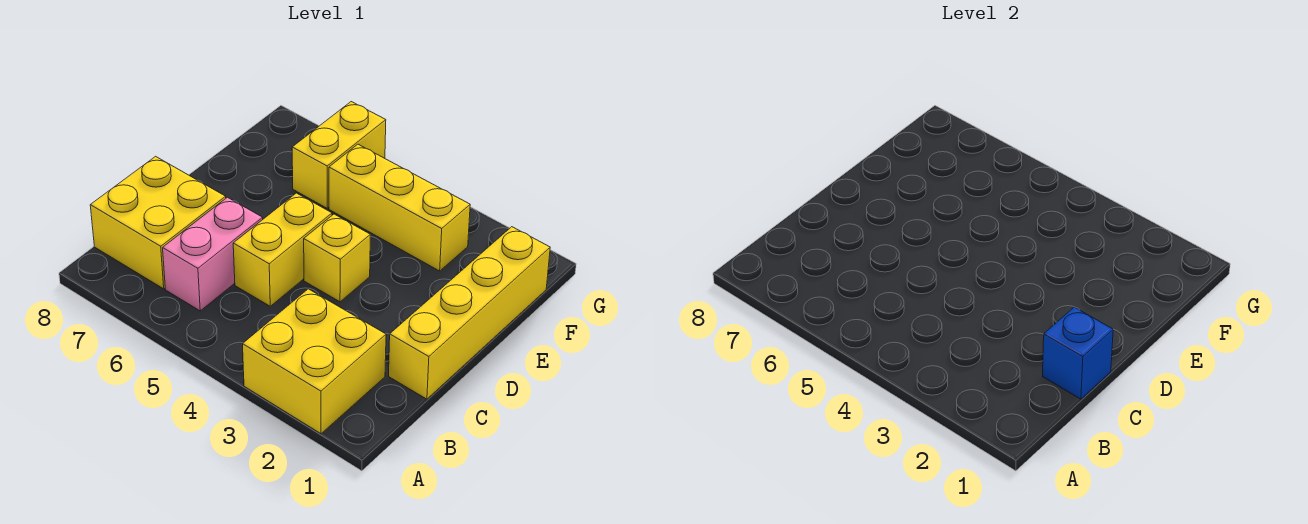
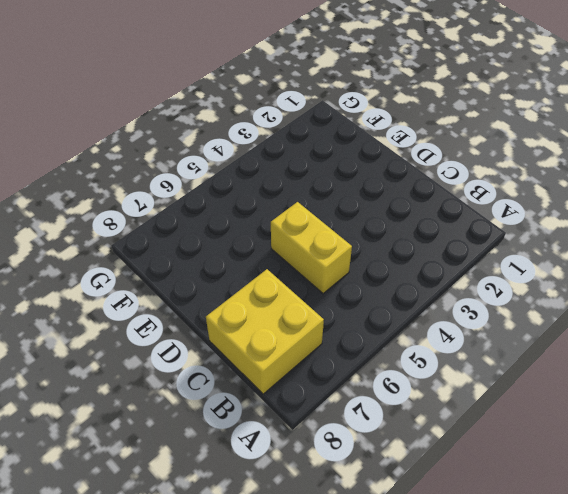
none -> yellow 2x2 brick [243,289,386,434]
none -> pink 1x2 brick [163,197,263,311]

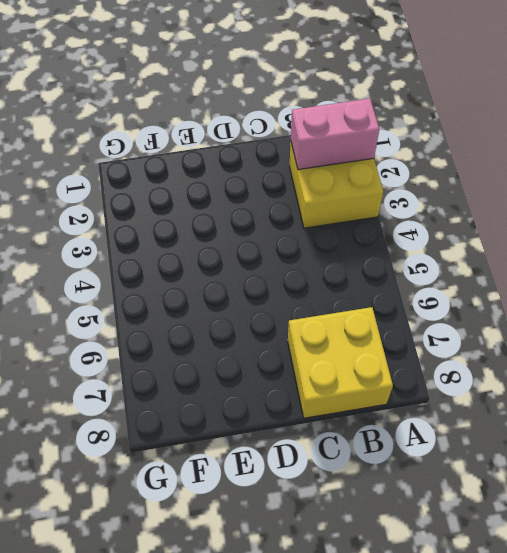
pink 1x2 brick [291,99,379,170] -> pink 1x2 brick moved to [163,197,263,311]
none -> yellow 1x4 brick [389,227,550,399]
none -> yellow 1x2 brick [233,193,332,306]

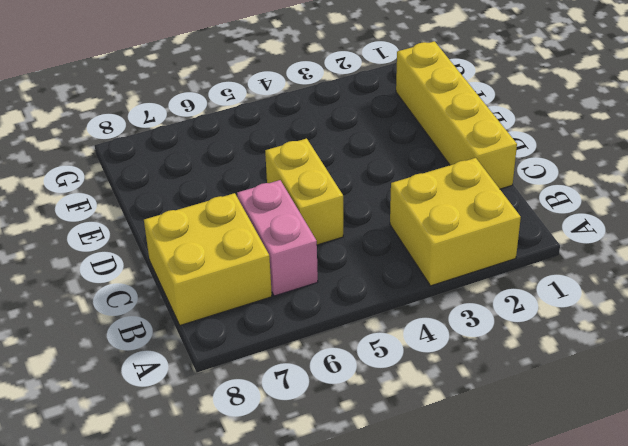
none -> yellow 1x1 brick [304,214,370,302]
none -> yellow 1x3 brick [329,144,470,271]

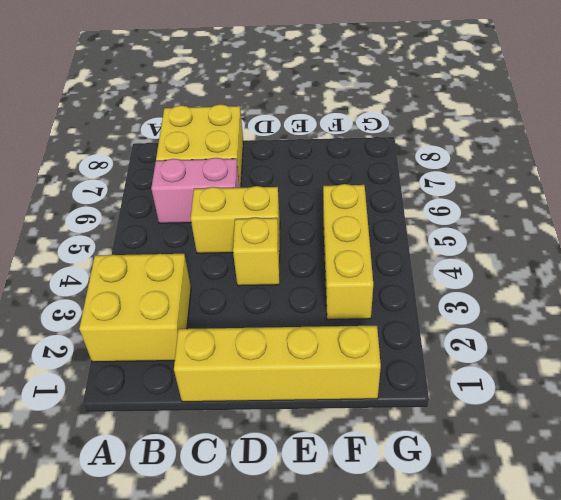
none -> yellow 1x2 brick [292,102,386,208]
none -> blue 1x1 brick [1043,307,1113,399]

